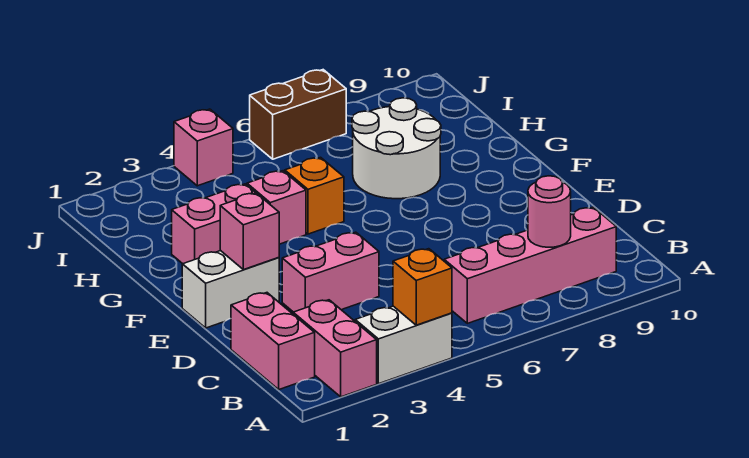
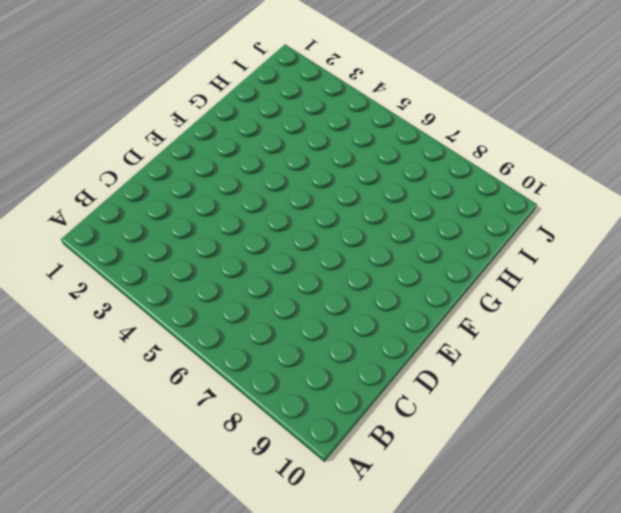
none -> pink 1x2 brick [293,300,377,397]
none -> white 1x2 brick [355,306,452,384]
none -> pink 1x2 brick [231,293,315,389]

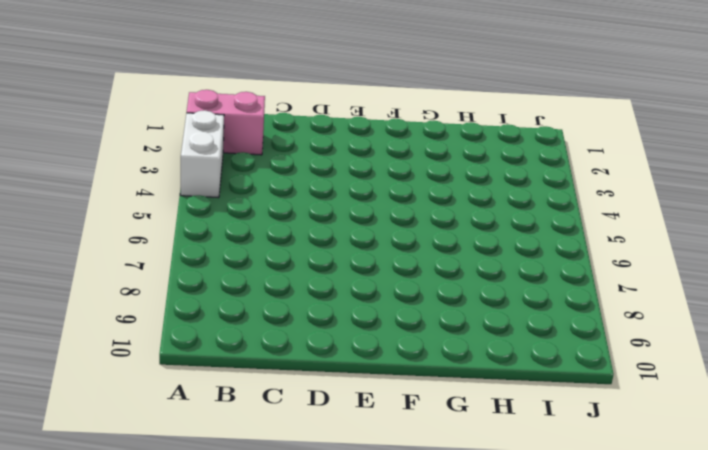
none -> pink 1x2 brick [231,293,315,389]
none -> pink 1x4 brick [444,207,616,323]
none -> pink 1x2 brick [282,232,379,312]

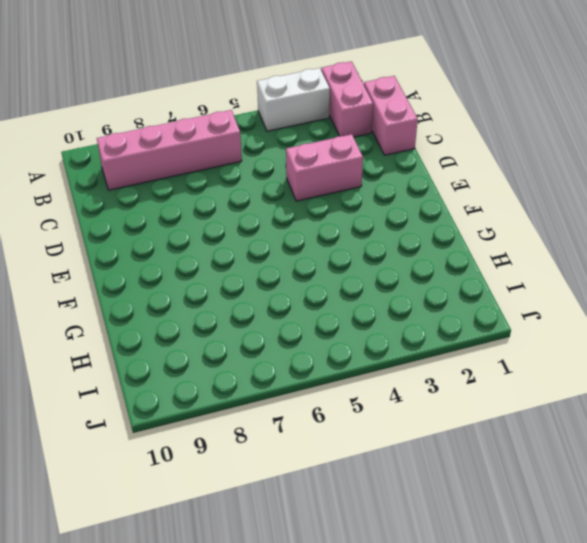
none -> white 1x2 brick [182,251,279,328]
none -> pink 1x2 brick [172,184,256,264]
none -> pink 1x1 brick [247,171,306,244]

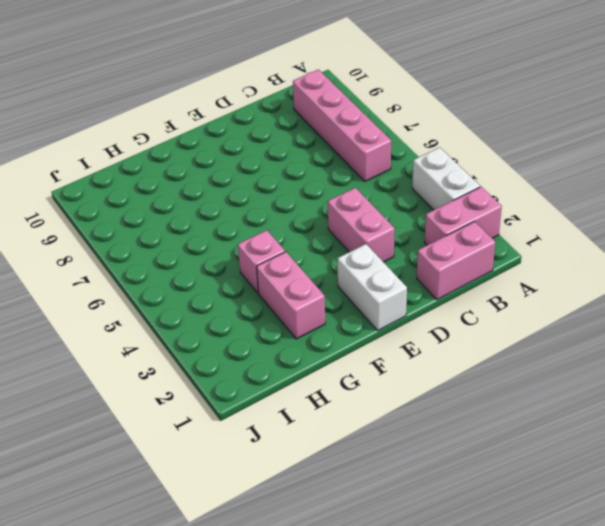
none -> orange 1x1 brick [285,157,344,234]
none -> white 2x2 round brick [352,98,441,199]
none -> pink 1x1 brick [174,109,233,186]

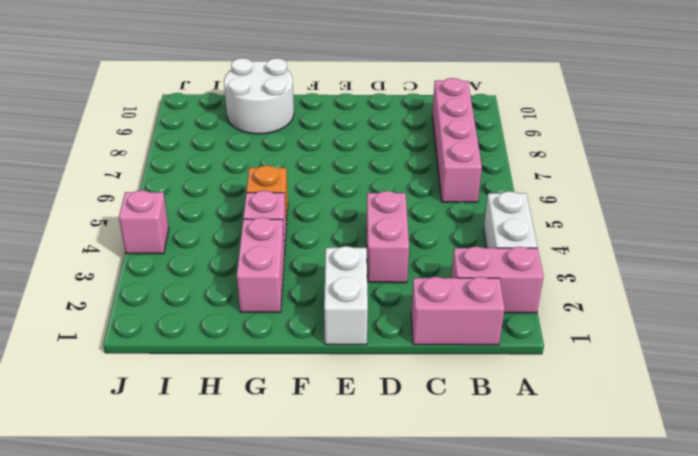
white 2x2 round brick [224,58,294,134] -> white 2x2 round brick moved to [352,98,441,199]
none -> brown 1x2 brick [250,70,346,159]
none -> orange 1x1 brick [393,249,452,325]
none -> pink 1x1 round brick [528,176,571,247]

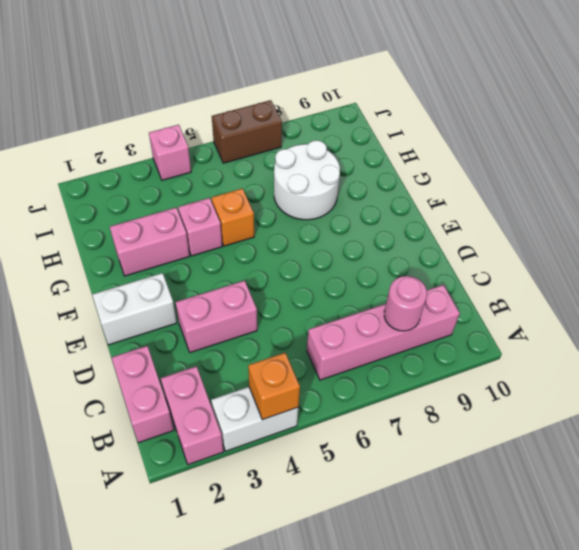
none -> pink 1x1 brick [220,193,279,270]

